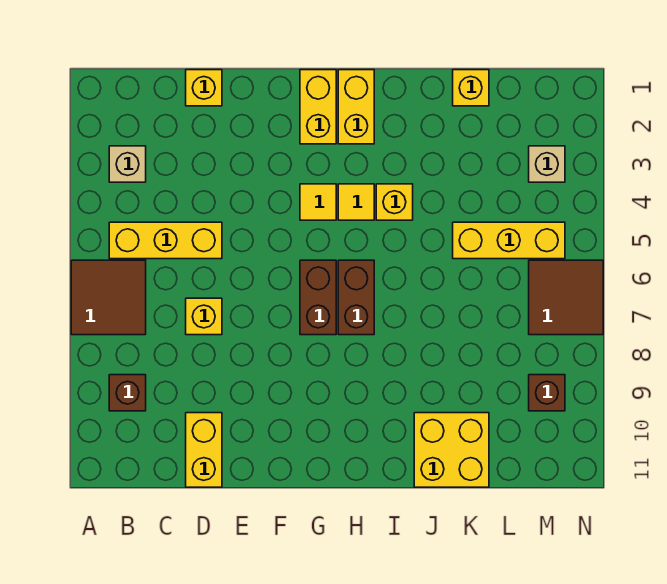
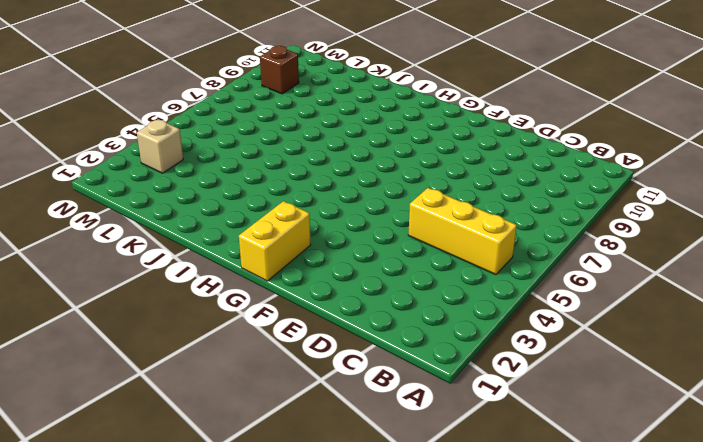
none -> brown 2x2 tile [71,260,146,335]
none -> tan 1x1 brick [109,146,146,182]
none -> brown 1x1 brick [109,375,146,411]

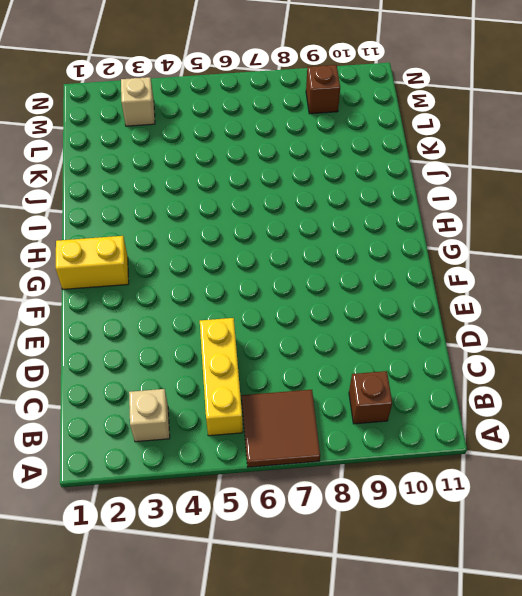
none -> yellow 1x1 brick [186,70,222,106]
none -> yellow 1x1 brick [186,298,222,335]
none -> yellow 1x2 brick [186,413,222,487]

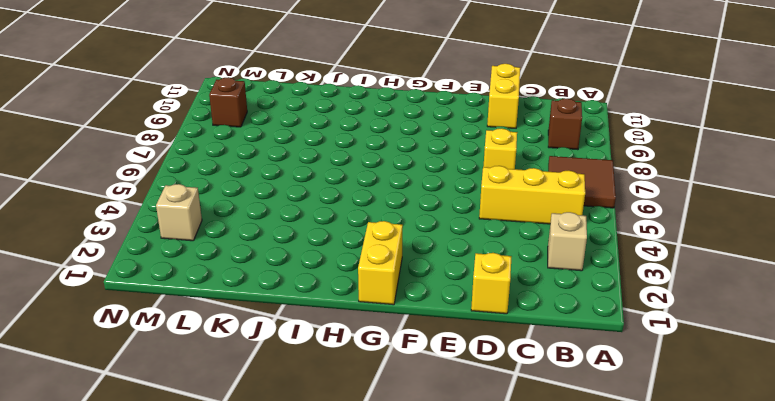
none -> yellow 1x1 tile [300,184,336,220]
none -> brown 1x2 brick [300,260,336,335]
none -> yellow 1x2 brick [338,70,374,144]

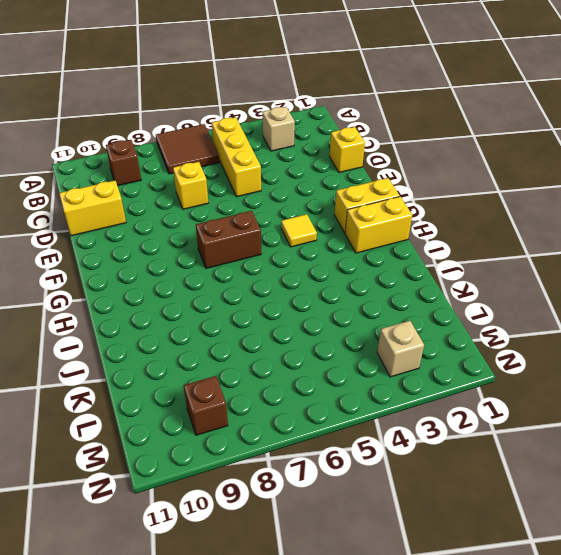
none -> yellow 1x1 tile [338,184,374,220]
none -> brown 1x2 brick [338,260,374,335]
none -> yellow 1x1 brick [376,184,413,220]

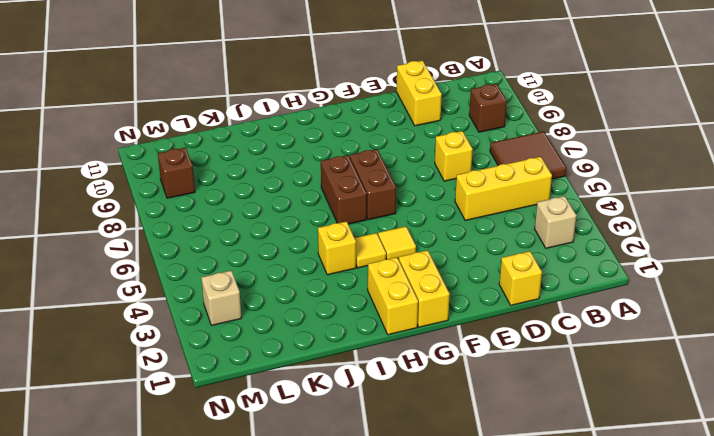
none -> yellow 2x2 brick [414,413,489,487]
none -> yellow 1x1 brick [453,70,489,106]
none -> yellow 1x3 brick [453,222,565,259]

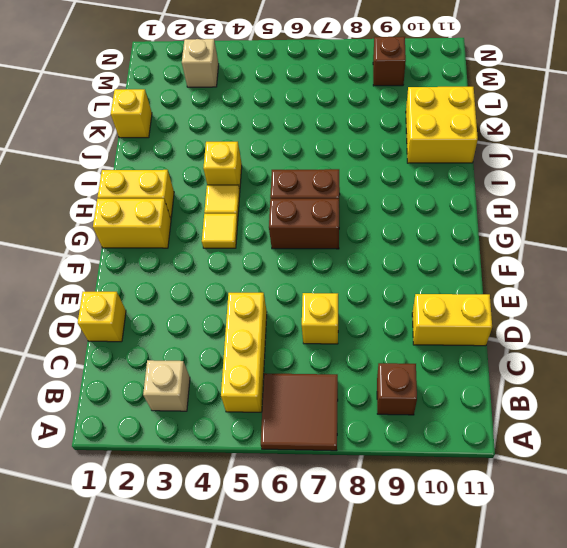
none -> yellow 1x3 brick [453,222,565,259]
none -> brown 2x2 tile [529,260,603,335]

